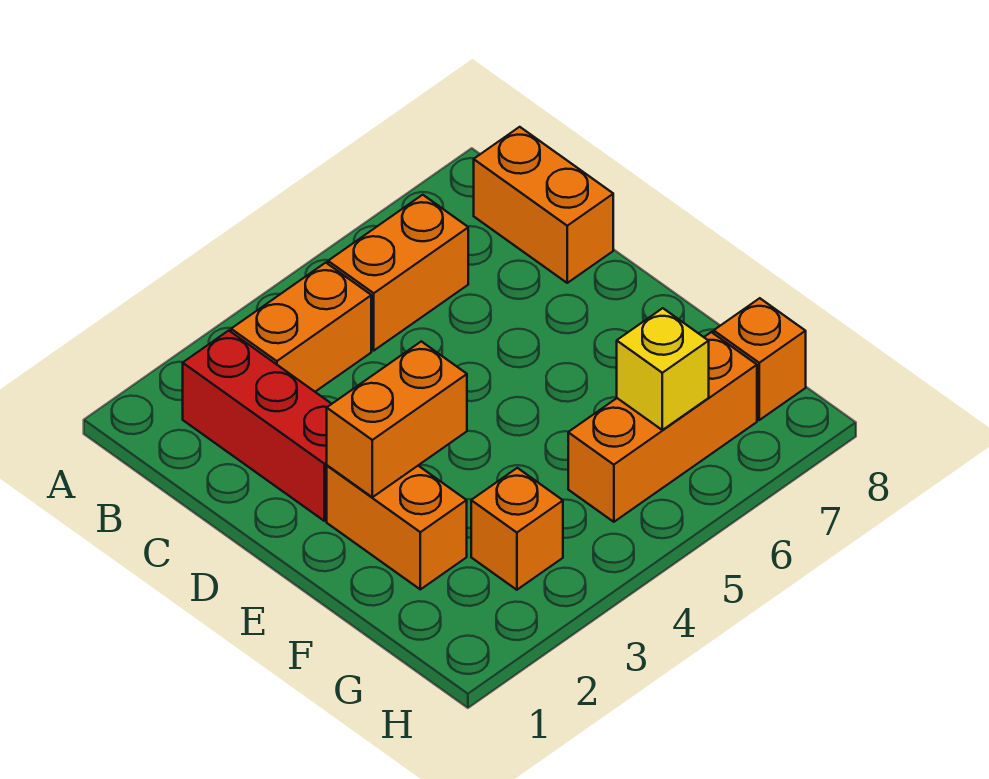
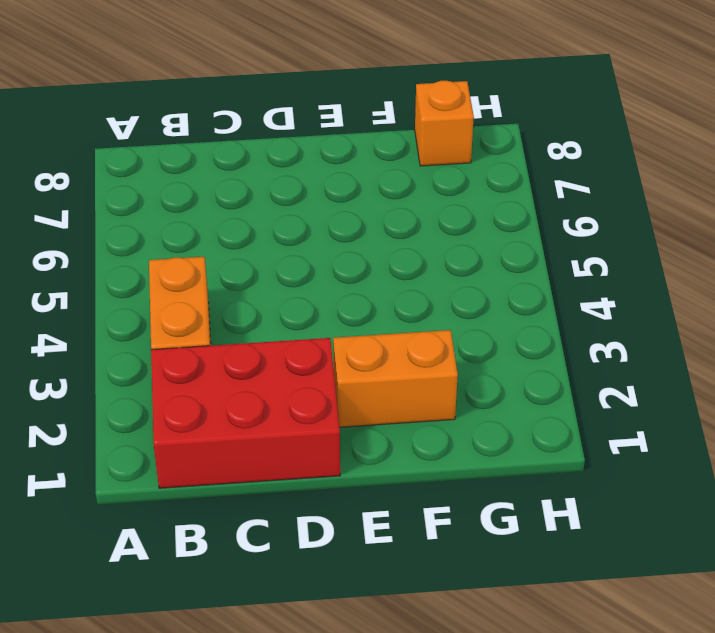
red 2x3 brick [151,338,340,488] -> red 1x3 brick [183,331,331,521]
none -> orange 1x2 brick [328,195,468,350]
none -> orange 1x2 brick [474,127,613,283]

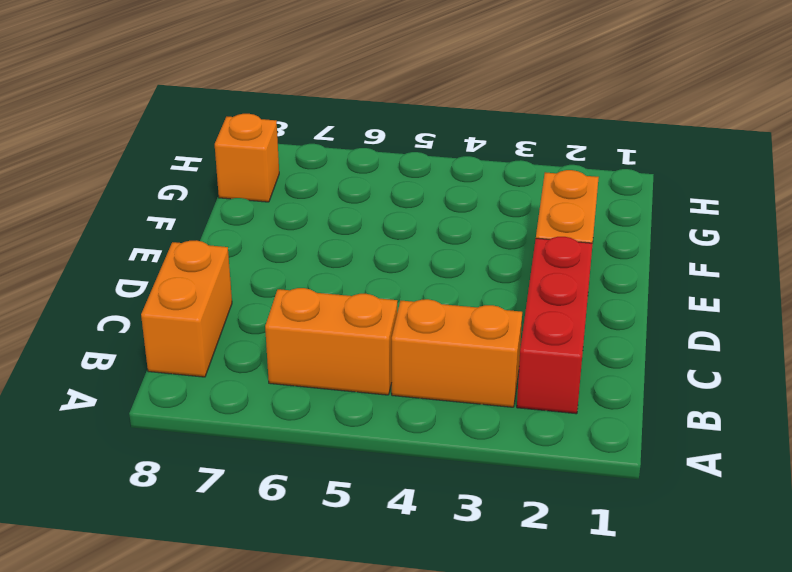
none -> orange 1x1 brick [471,468,563,590]
none -> orange 1x3 brick [568,332,757,522]

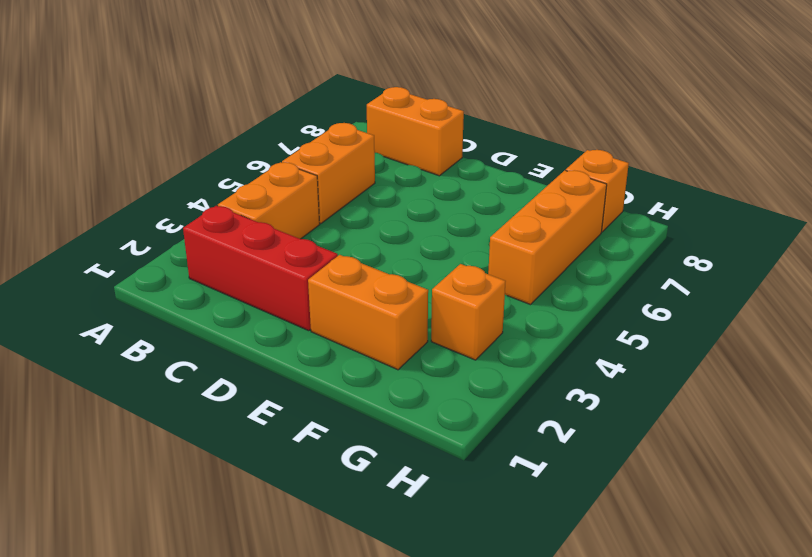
none -> orange 1x2 brick [327,341,467,497]
none -> yellow 1x1 brick [617,308,709,430]

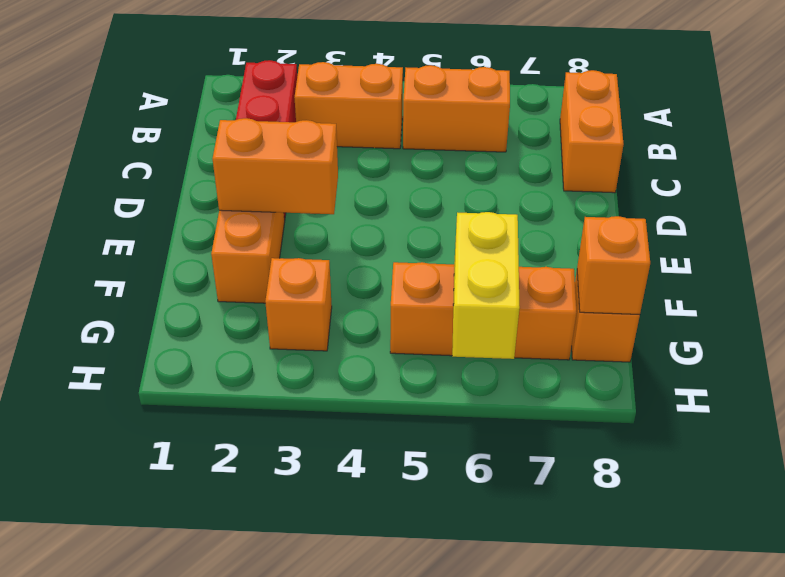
yellow 1x2 brick [452,212,520,359] -> yellow 1x1 brick [617,308,709,430]
orange 1x1 brick [577,216,650,314] -> none

